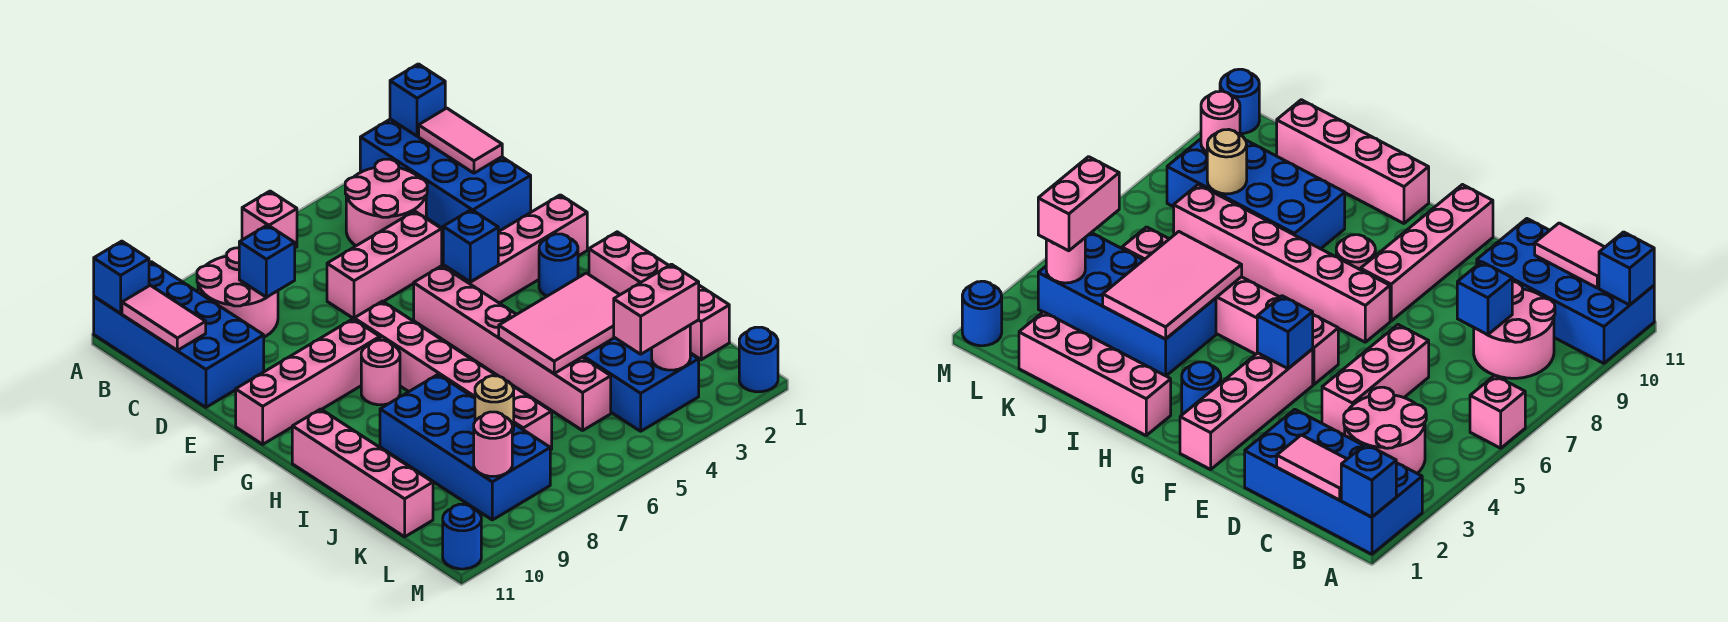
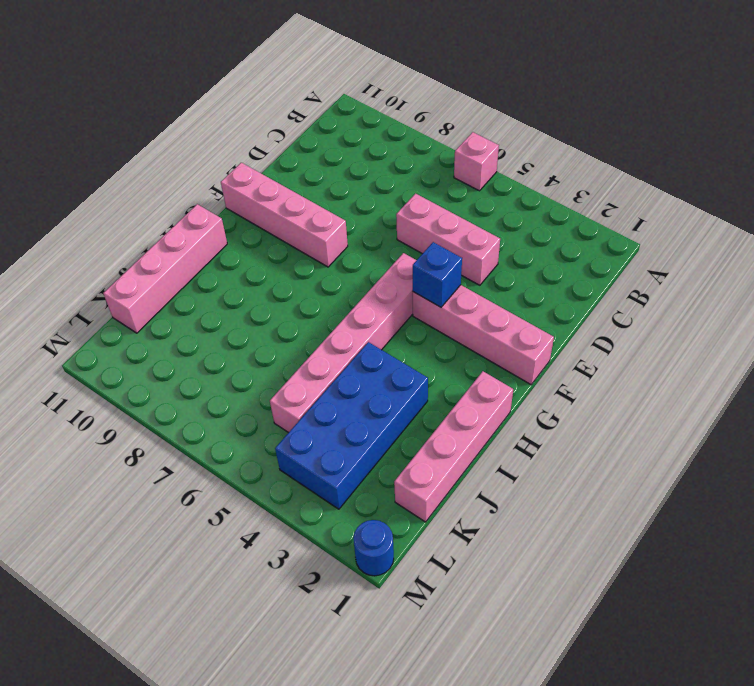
none -> blue 2x4 brick [360,119,531,232]
none -> blue 2x4 brick [94,262,264,407]
none -> pink 2x2 round brick [345,159,427,246]

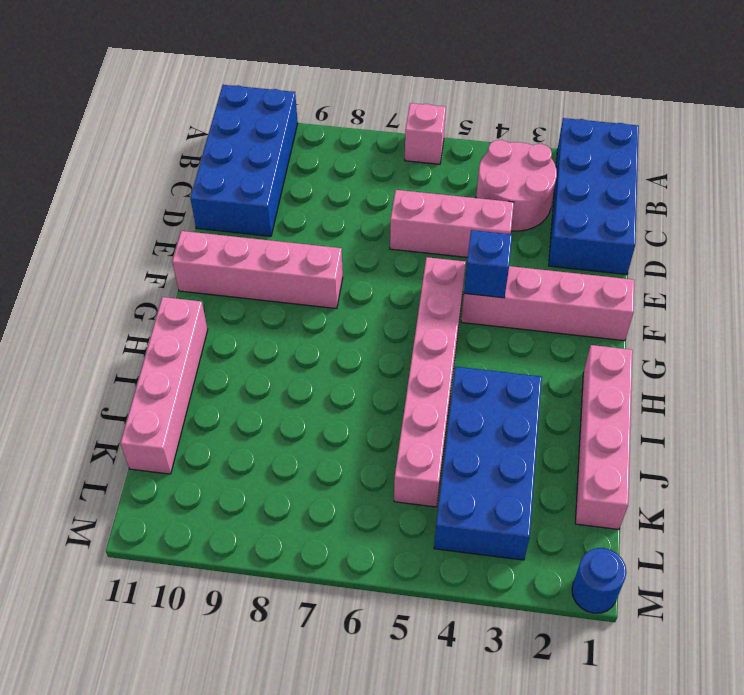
none -> pink 2x2 round brick [197,248,278,337]
none -> pink 1x6 brick [354,301,552,450]
none -> blue 1x1 round brick [539,234,578,296]

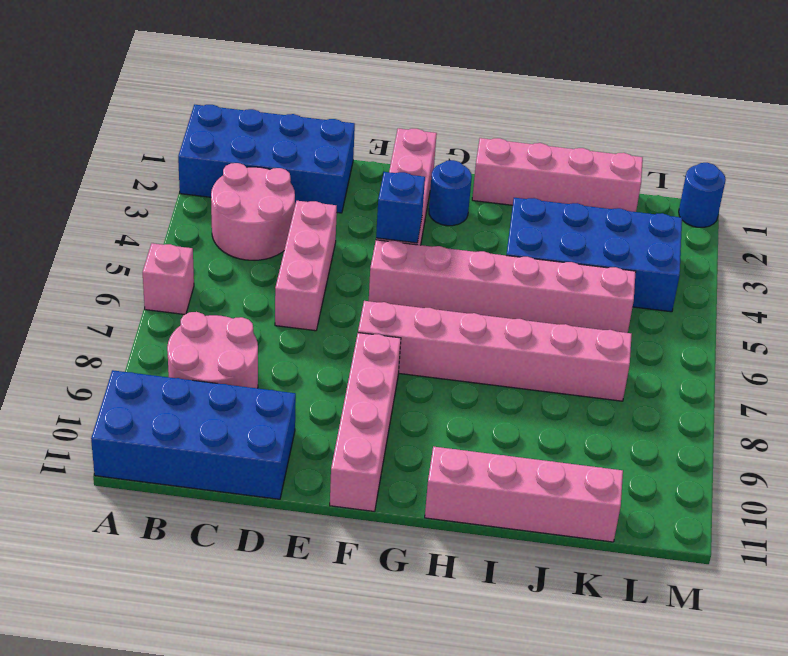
none -> pink 1x1 round brick [361,340,400,405]
none -> blue 2x4 brick [380,375,550,520]
none -> blue 1x1 round brick [443,504,481,569]

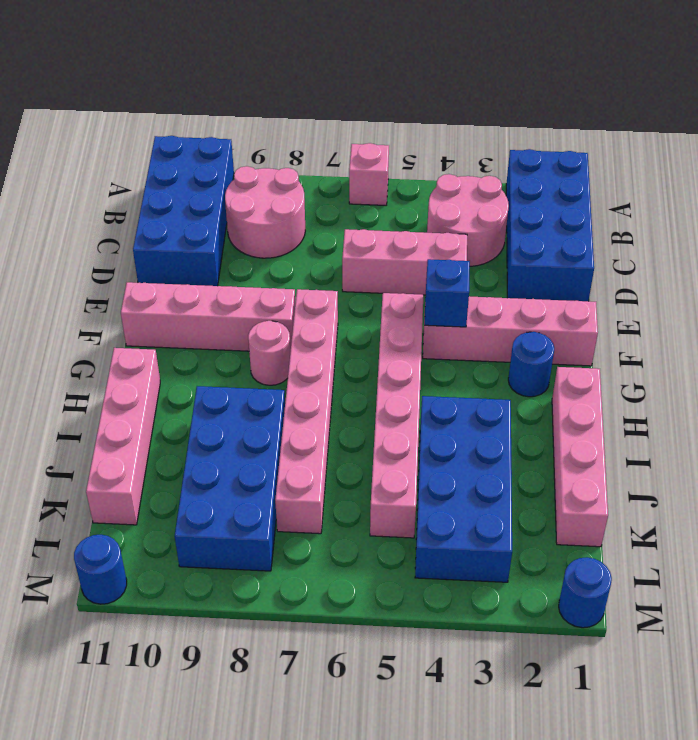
none -> blue 1x1 brick [390,64,445,136]
none -> blue 1x1 brick [94,241,149,314]
none -> pink 1x2 tile [419,108,502,173]

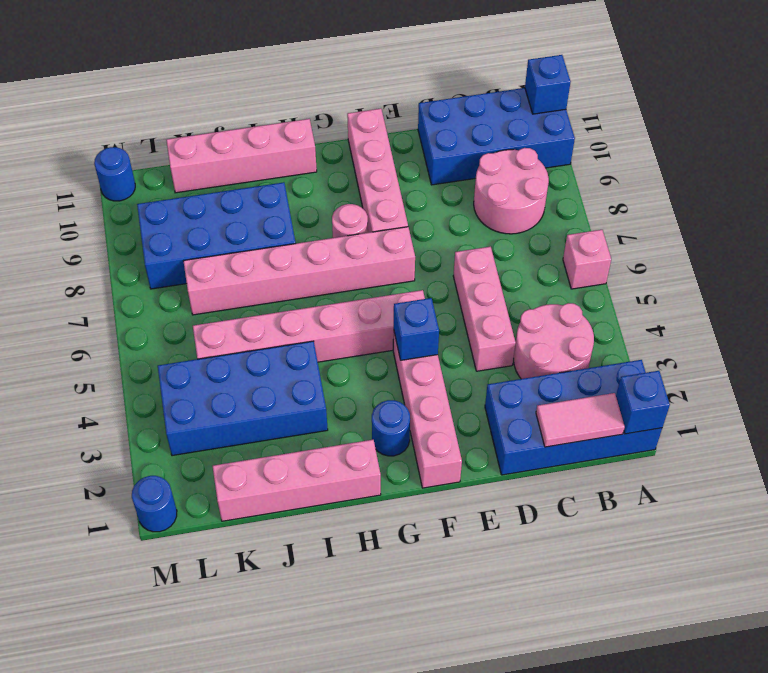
none -> pink 1x2 tile [122,285,206,350]
none -> blue 1x1 brick [239,225,295,297]
none -> pink 2x3 tile [499,273,619,373]

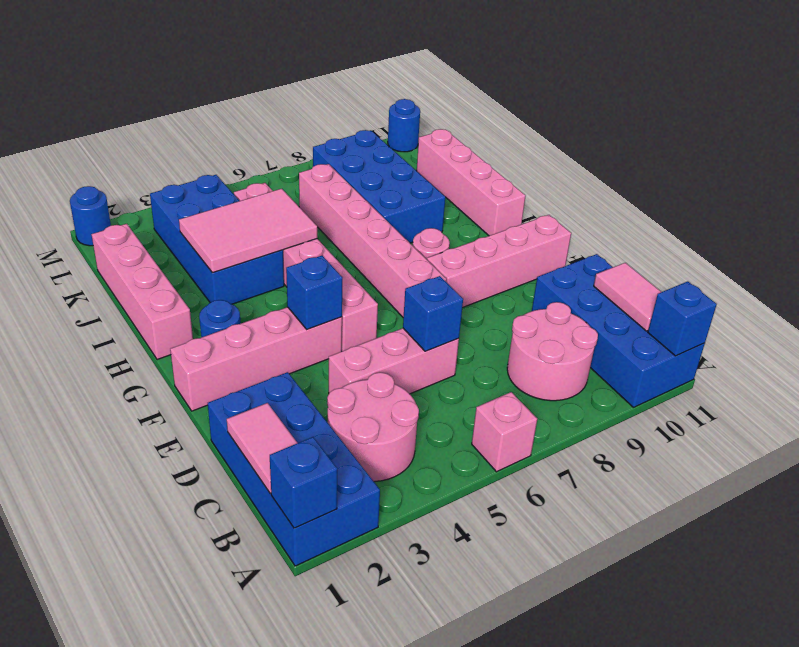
blue 1x1 brick [403,276,463,351] -> blue 1x1 brick moved to [239,225,295,297]
none -> tan 1x1 round brick [475,376,514,432]
none -> pink 1x1 round brick [652,325,690,370]
none -> pink 1x1 round brick [474,412,512,476]

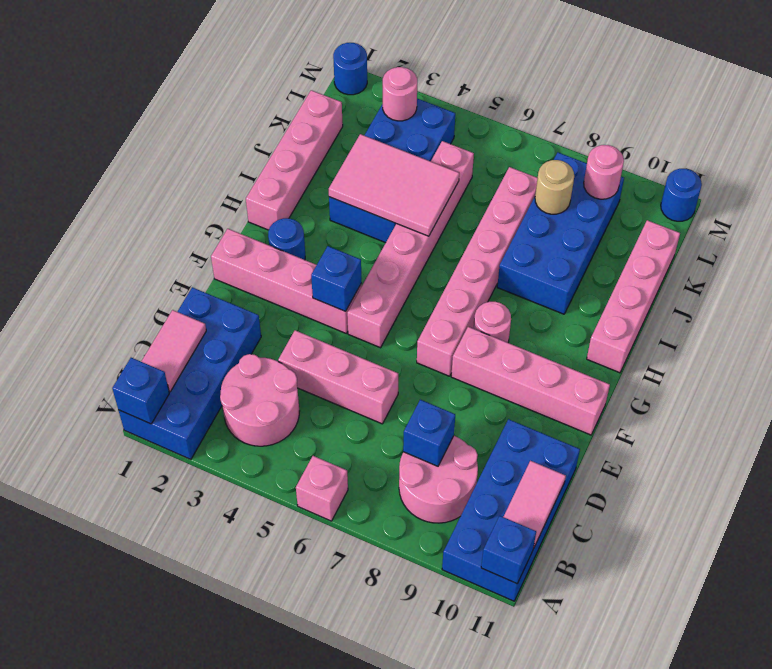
none -> pink 1x2 brick [614,264,699,354]

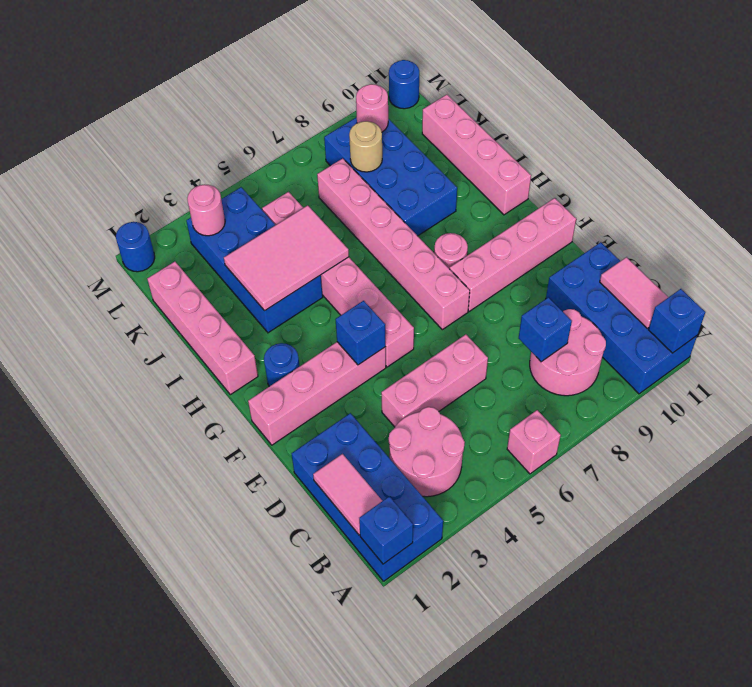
none -> pink 1x2 brick [614,264,699,354]

